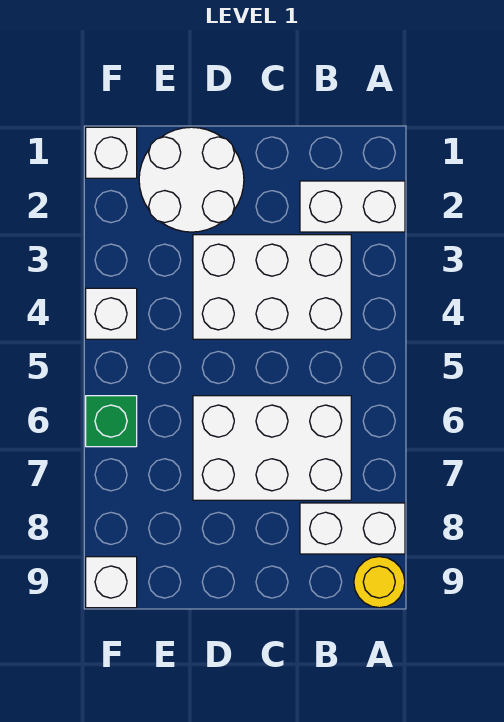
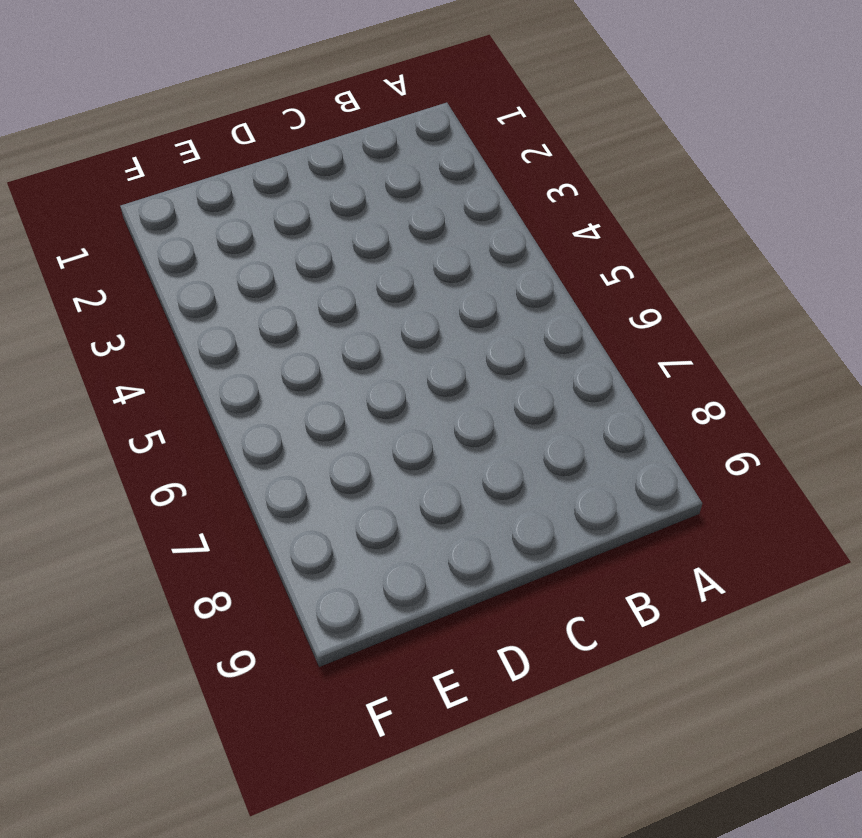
none -> white 1x2 brick [300,181,405,232]
none -> white 1x2 brick [300,503,405,554]

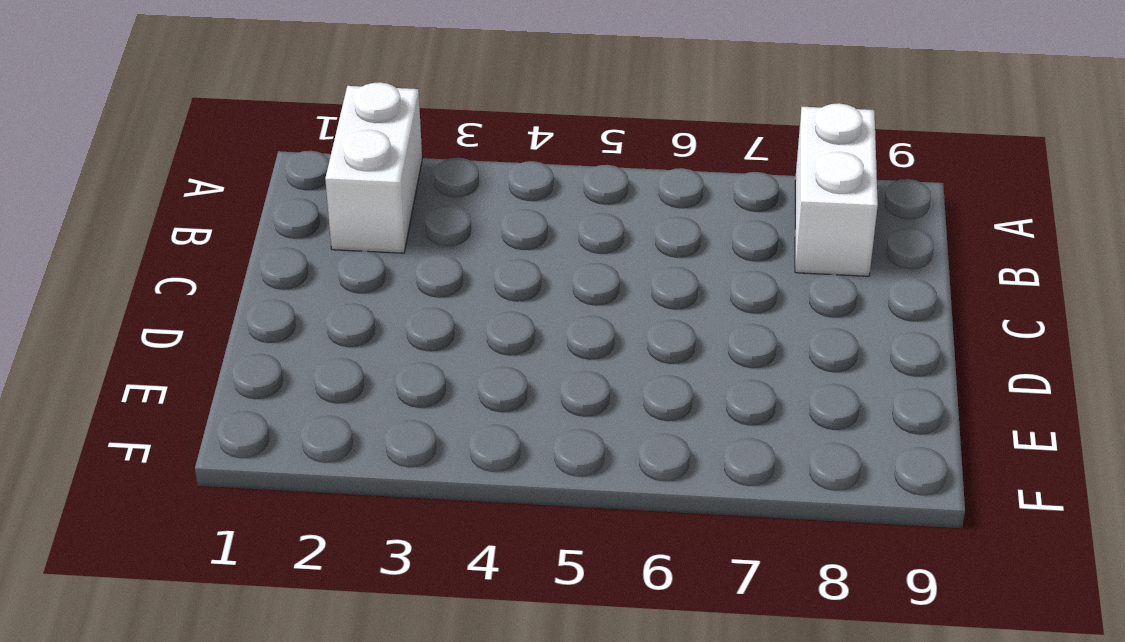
none -> yellow 1x1 round brick [354,557,405,608]
none -> white 2x3 brick [193,235,351,339]

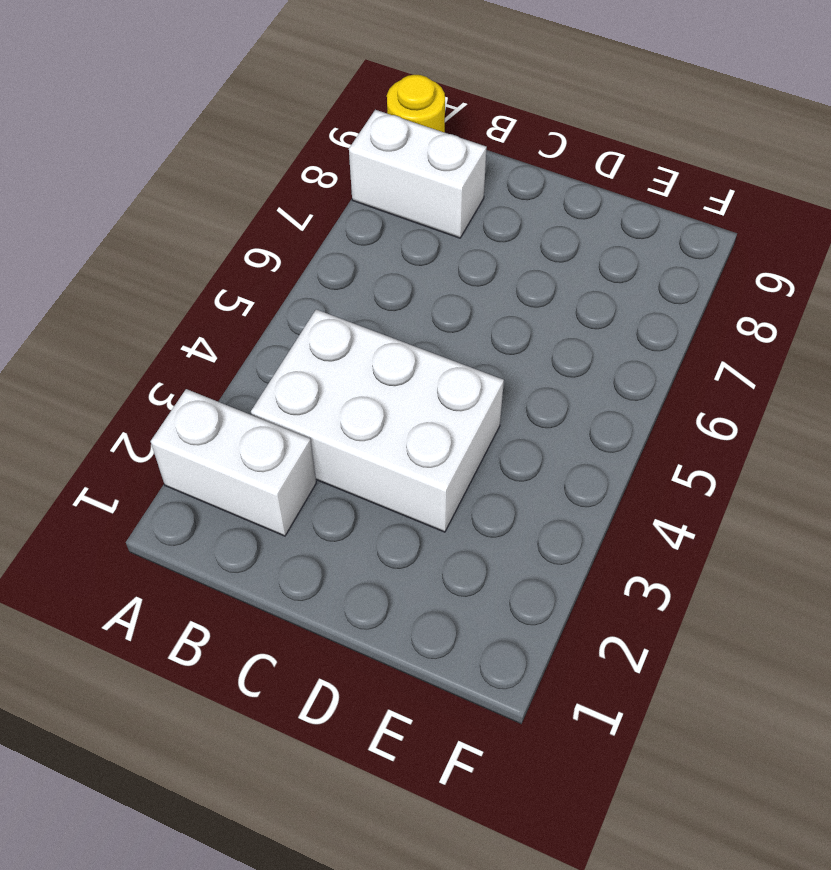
none -> white 2x3 brick [193,396,351,500]
none -> white 2x2 round brick [139,127,244,232]

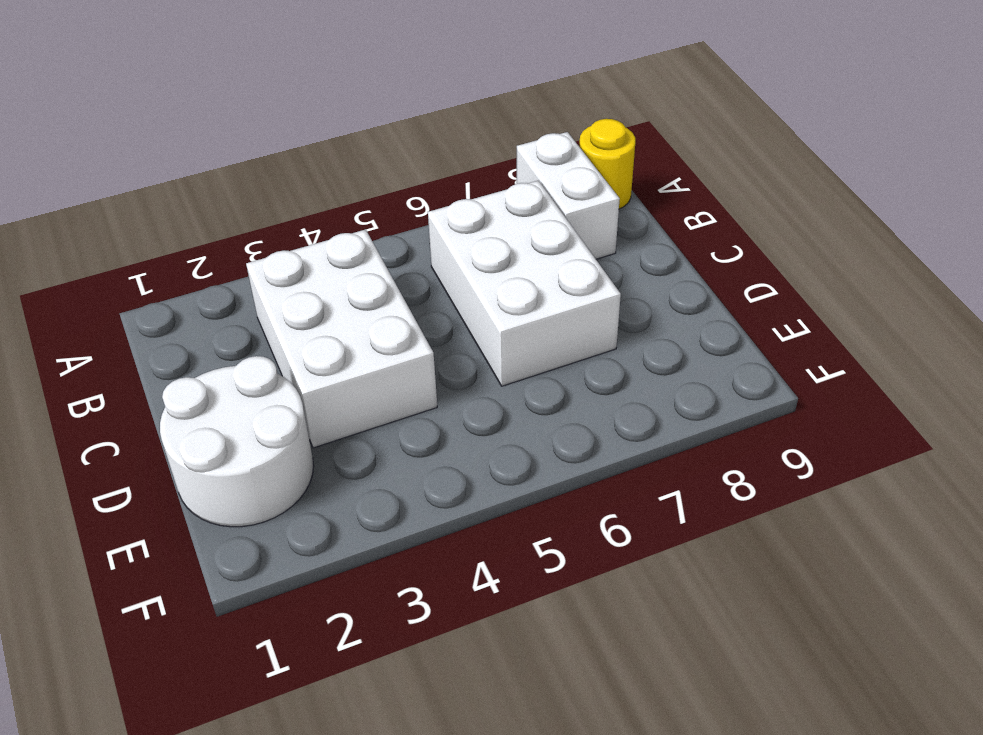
none -> white 1x2 brick [300,181,405,232]
none -> white 1x1 brick [86,127,137,178]

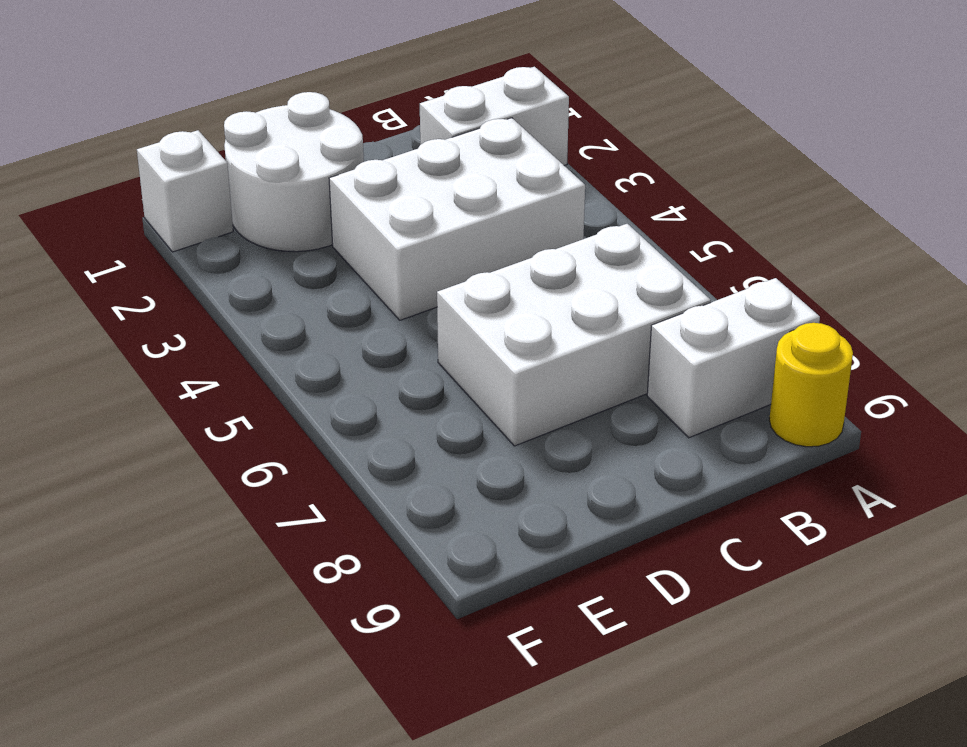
none -> white 1x1 brick [86,288,137,339]
none -> green 1x1 brick [86,396,137,447]

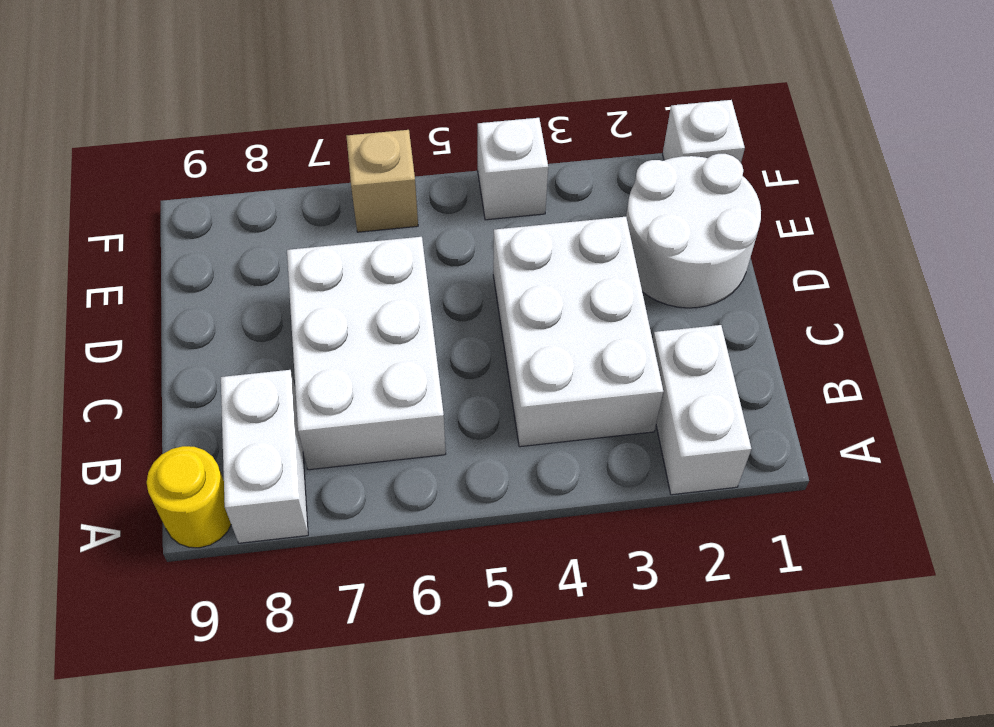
tan 1x1 brick [346,130,418,232] -> green 1x1 brick [86,396,137,447]
none -> white 1x1 brick [86,557,137,608]

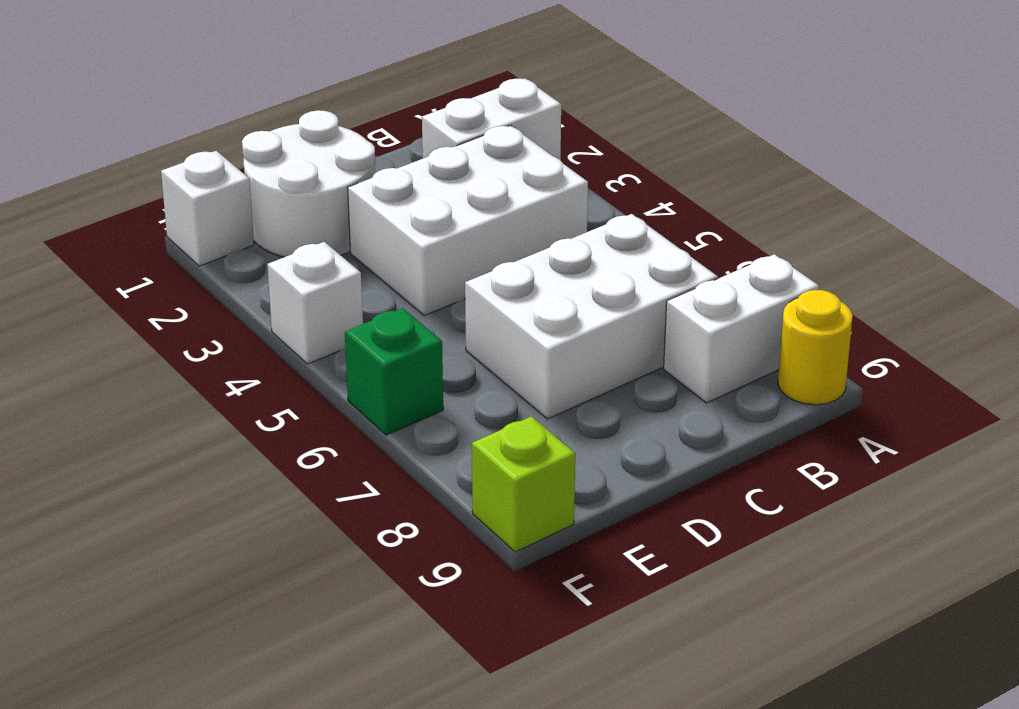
lime 1x1 brick [472,416,575,552] -> white 1x1 brick [86,557,137,608]

